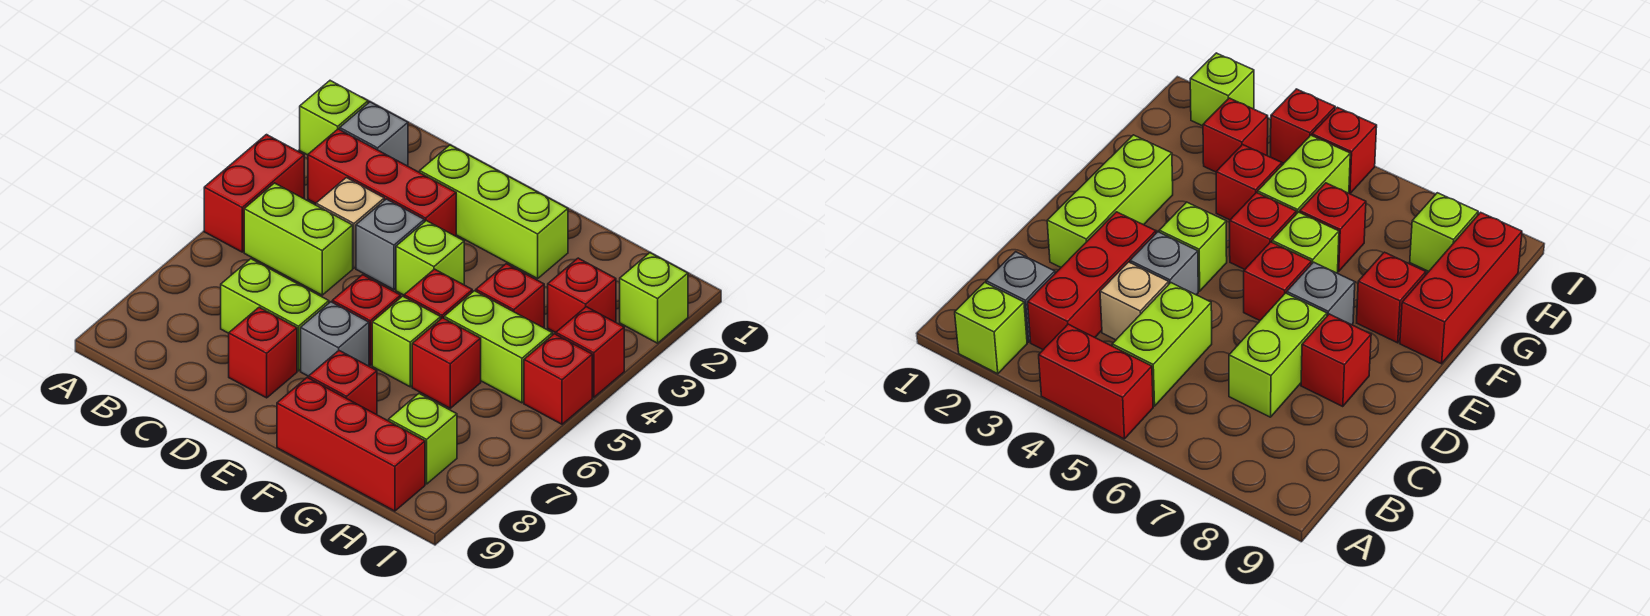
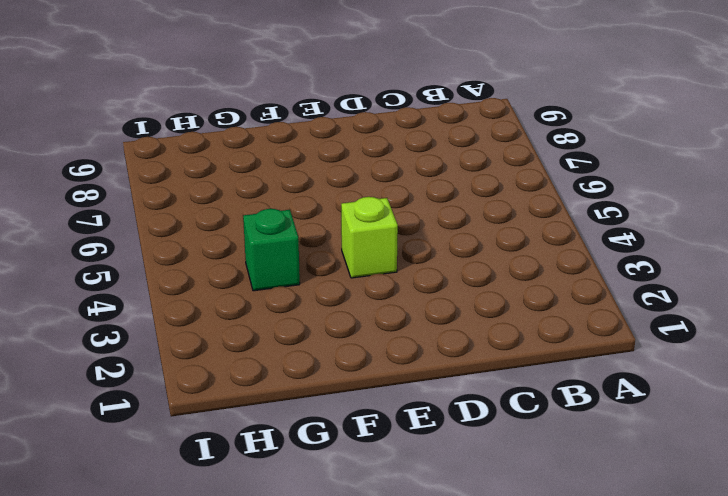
green 1x1 brick [243,209,300,291] -> red 1x1 brick [476,264,544,328]
none -> lime 1x1 brick [300,81,368,155]
none -> red 1x2 brick [204,135,304,252]
none -> grey 1x1 brick [340,102,408,166]

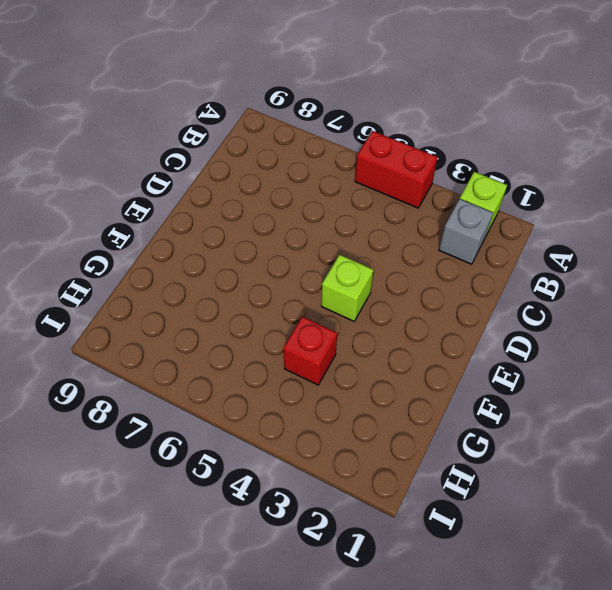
none -> red 1x3 brick [308,129,456,236]
none -> lime 1x2 brick [244,183,353,295]
none -> tan 1x1 brick [316,178,384,268]

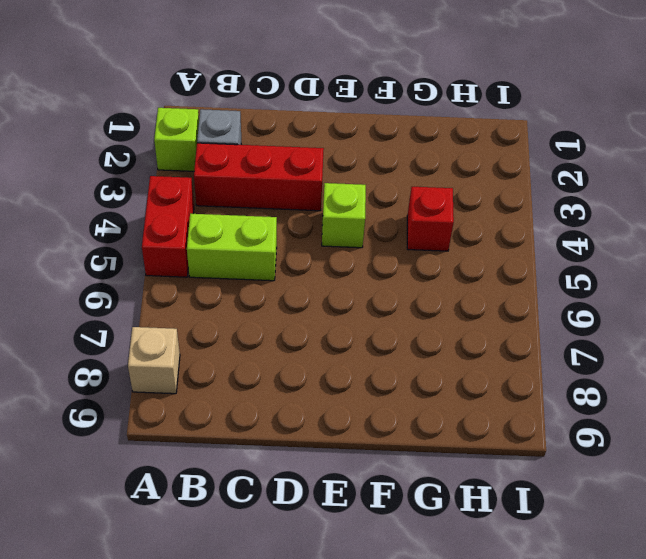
tan 1x1 brick [128,327,180,394] -> tan 1x1 brick moved to [316,178,384,268]
none -> lime 1x2 brick [221,259,329,371]
none -> lime 1x3 brick [420,145,568,279]
none -> grey 1x1 brick [356,199,424,290]

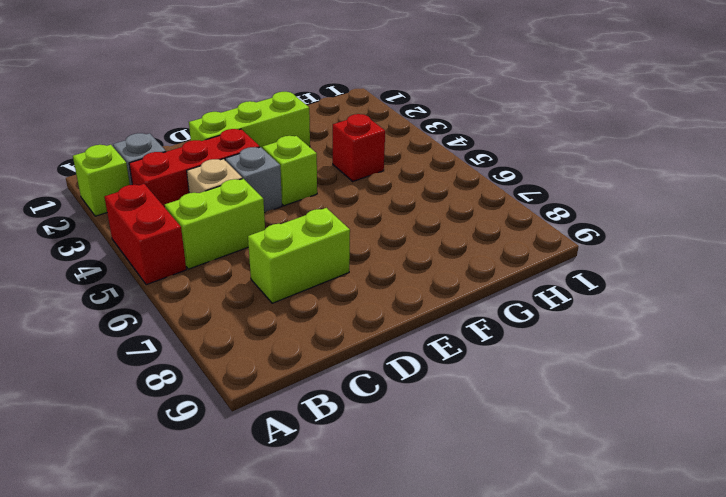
none -> red 1x1 brick [229,307,297,398]
none -> red 1x1 brick [332,275,401,365]
none -> grey 1x1 brick [301,302,369,376]

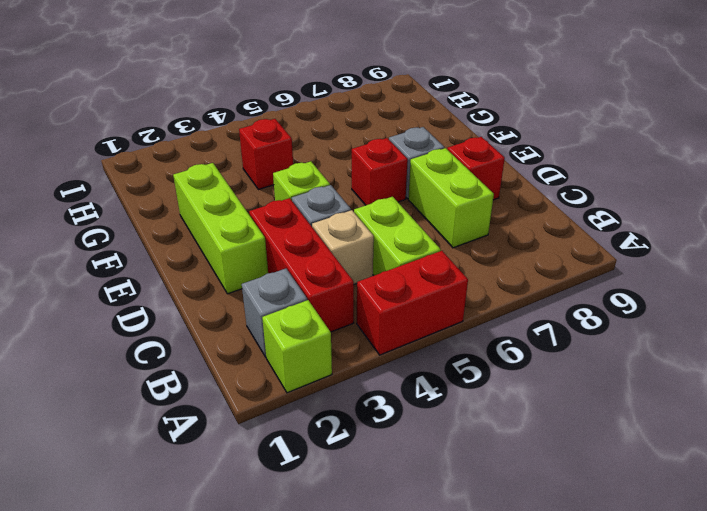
none -> red 1x1 brick [404,269,472,319]
none -> lime 1x1 brick [372,296,441,387]
none -> red 1x1 brick [309,351,377,415]

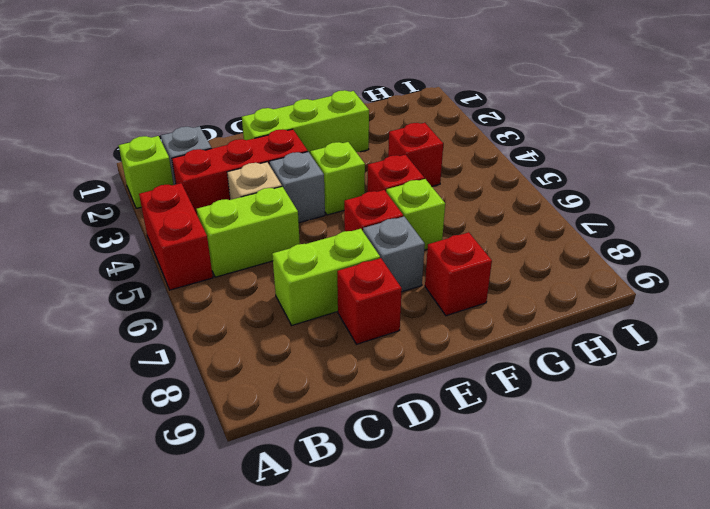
none -> red 1x3 brick [277,377,425,511]
none -> lime 1x2 brick [444,291,552,403]
none -> red 1x1 brick [412,318,481,408]

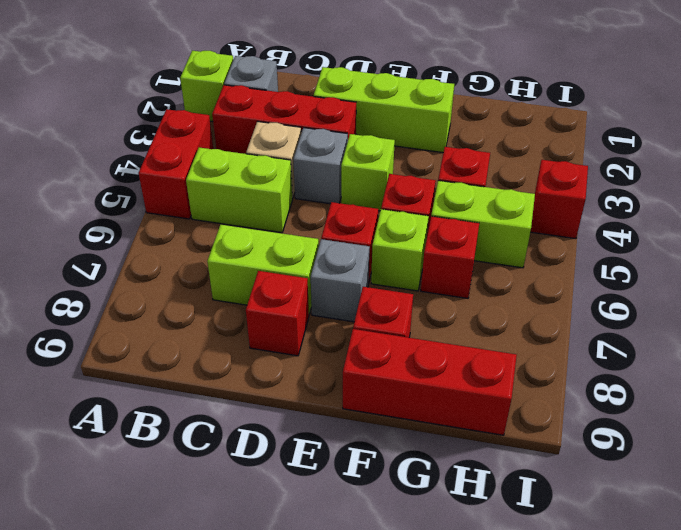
none -> red 1x1 brick [548,258,616,333]
none -> lime 1x1 brick [389,394,457,484]
none -> lime 1x1 brick [620,253,688,343]

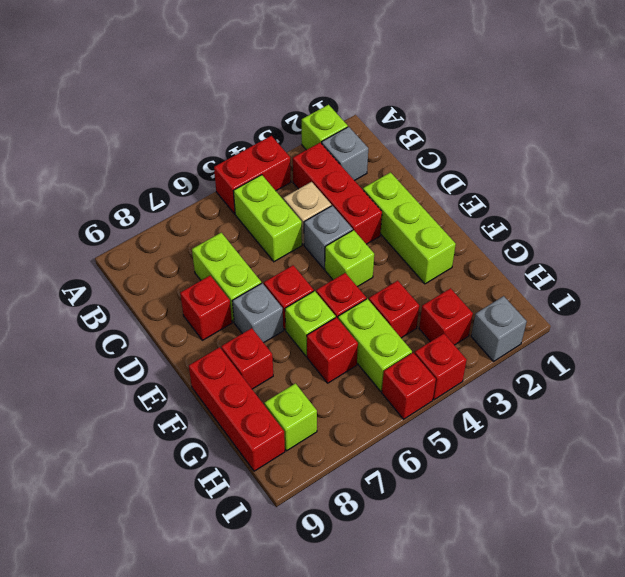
grey 1x1 brick [471,296,527,361] -> lime 1x1 brick [620,253,688,343]

